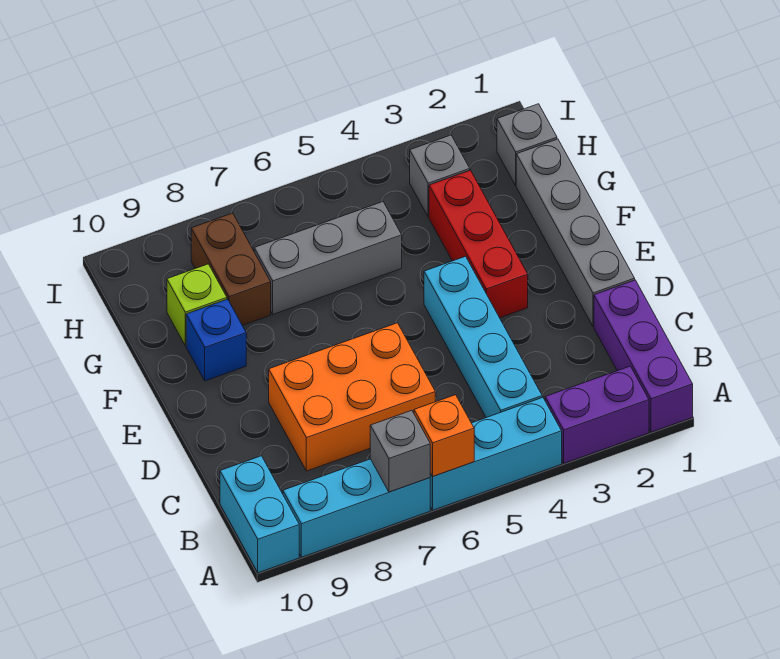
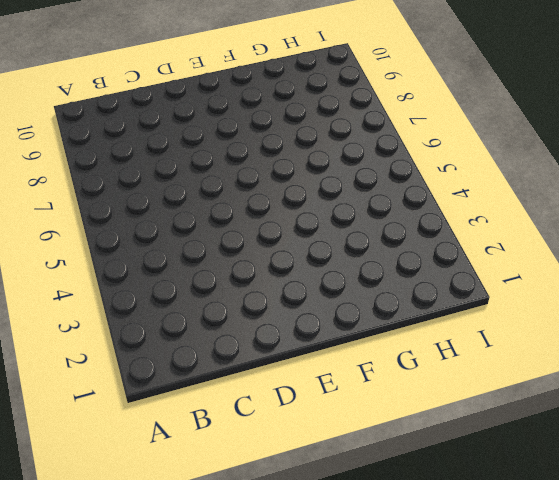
none -> purple 1x3 brick [594,280,693,432]
none -> purple 1x2 brick [545,366,649,463]
none -> cyan 1x3 brick [430,397,562,510]

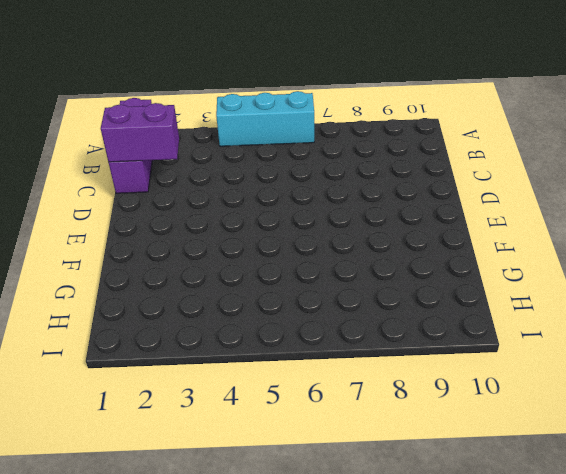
purple 1x2 brick [101,103,179,162] -> purple 1x2 brick moved to [545,366,649,463]
none -> cyan 1x3 brick [283,459,430,557]
none -> cyan 1x2 brick [220,456,299,573]
none -> cyan 1x4 brick [424,256,542,418]

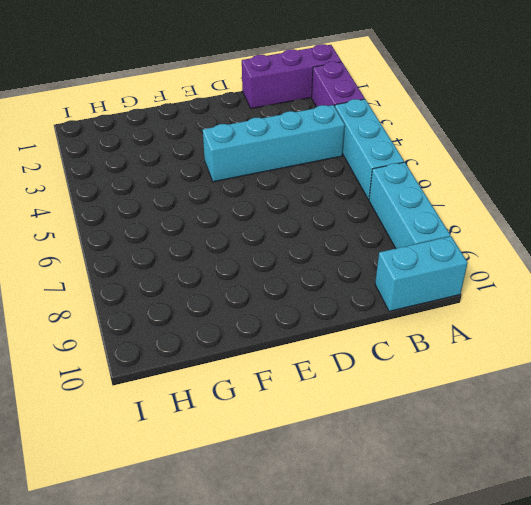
none -> orange 2x3 brick [269,323,435,471]
none -> grey 1x4 brick [516,139,635,326]
none -> red 1x3 brick [429,170,528,318]

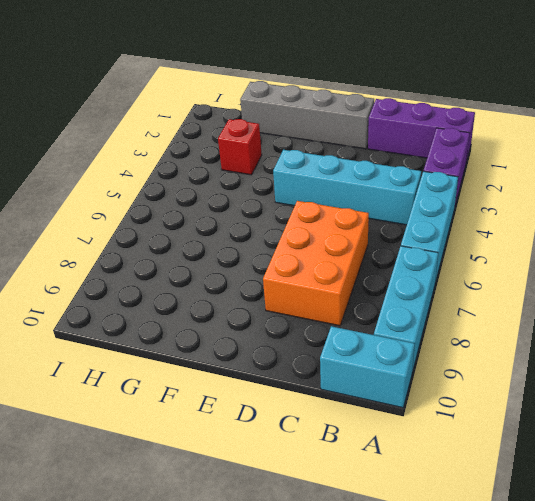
red 1x1 brick [218,119,262,175] -> red 1x3 brick [429,170,528,318]
none -> blue 1x1 brick [186,299,246,381]
none -> grey 1x3 brick [254,202,402,314]
none -> brown 1x2 brick [191,213,271,325]

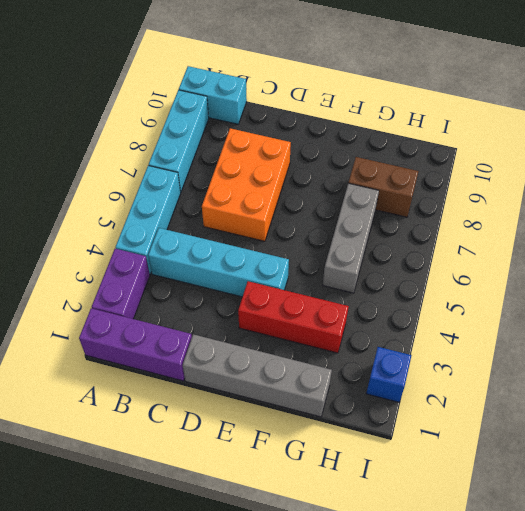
blue 1x1 brick [366,347,412,402] -> blue 1x1 brick moved to [186,299,246,381]
none -> lime 1x1 brick [167,264,227,346]
none -> grey 1x1 brick [497,104,557,185]
none -> grey 1x1 brick [410,135,470,217]

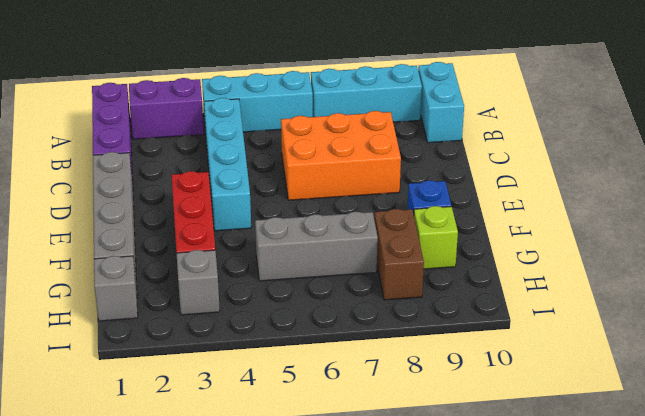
none -> orange 1x1 brick [414,395,474,476]
none -> grey 1x1 brick [370,410,430,492]

